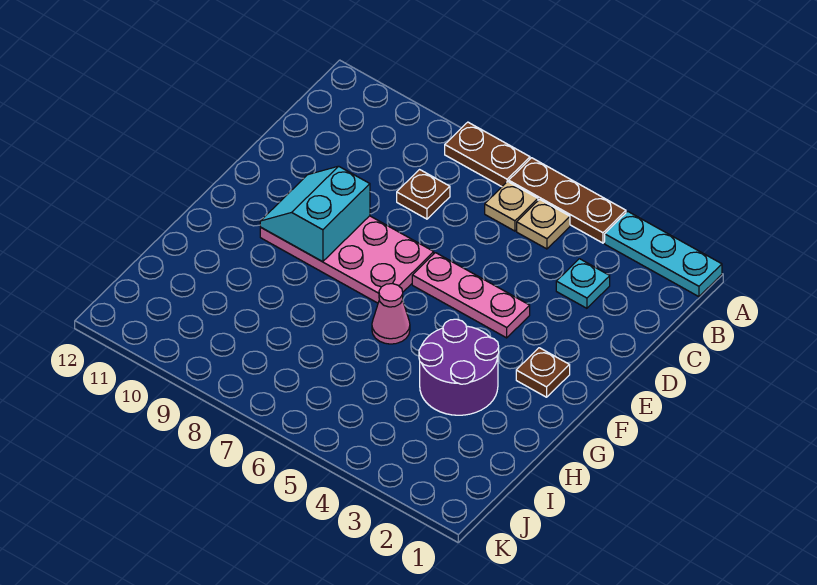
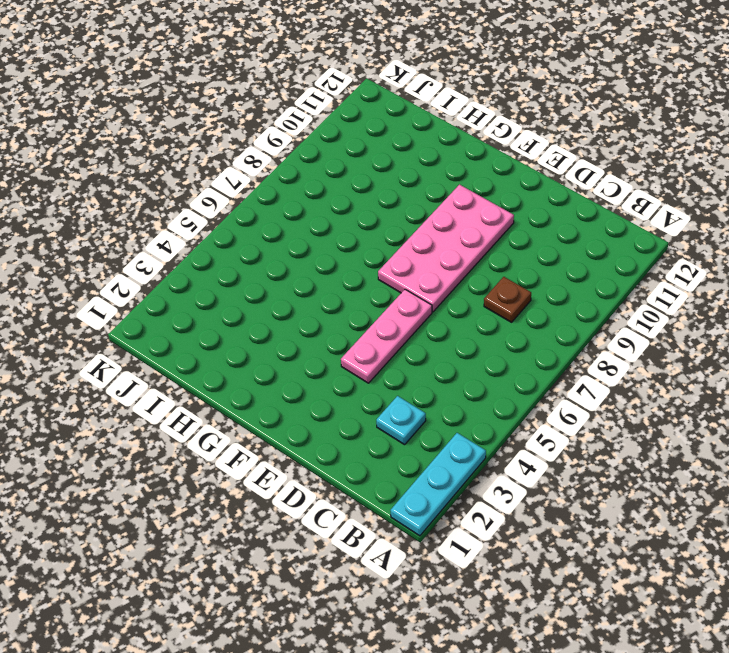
none -> brown 1x3 plate [509,158,626,243]
none -> brown 1x2 plate [445,122,530,187]
none -> tan 1x1 plate [517,199,570,249]

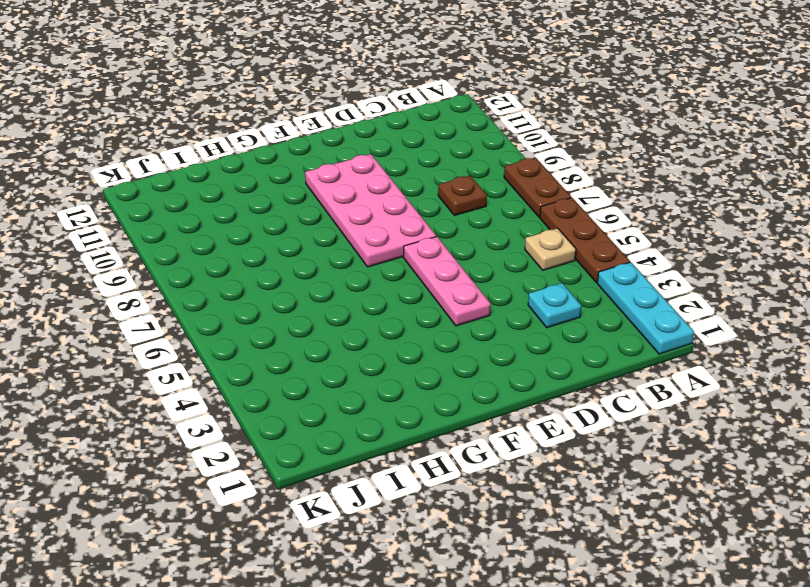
none -> tan 1x1 plate [485,181,538,231]
none -> brown 1x1 plate [516,348,570,397]
none -> purple 2x2 round brick [419,319,499,415]

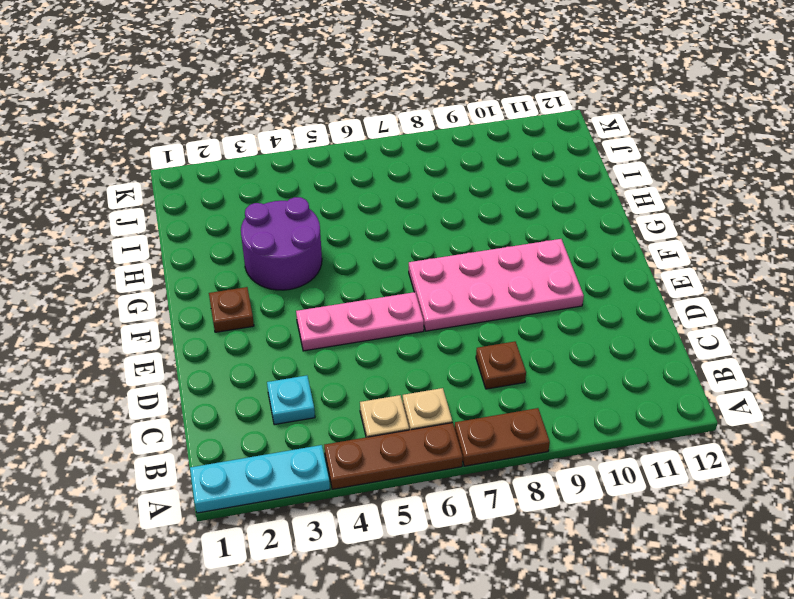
none -> pink 1x1 cone [372,284,410,344]
none -> cyan 2x2 slope [260,166,370,262]

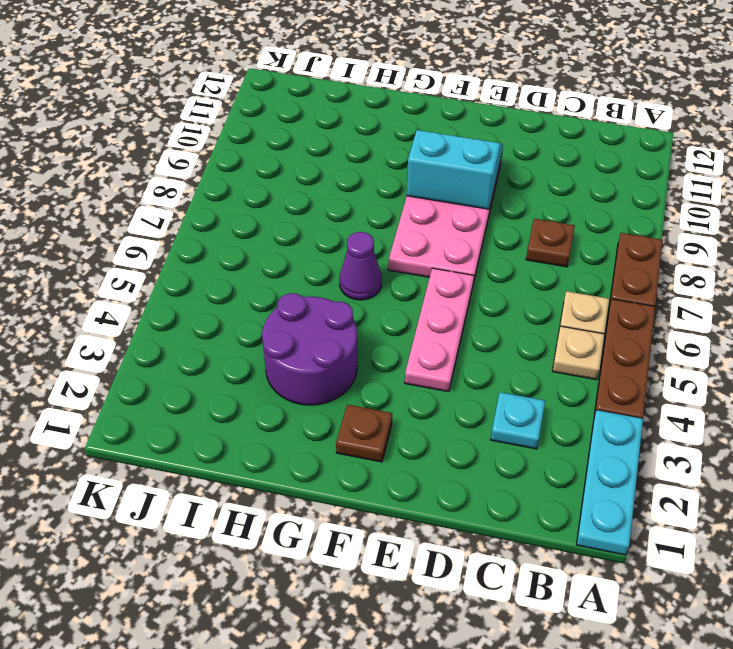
purple 1x1 cone [339,232,382,300] -> pink 1x1 cone [372,284,410,344]

